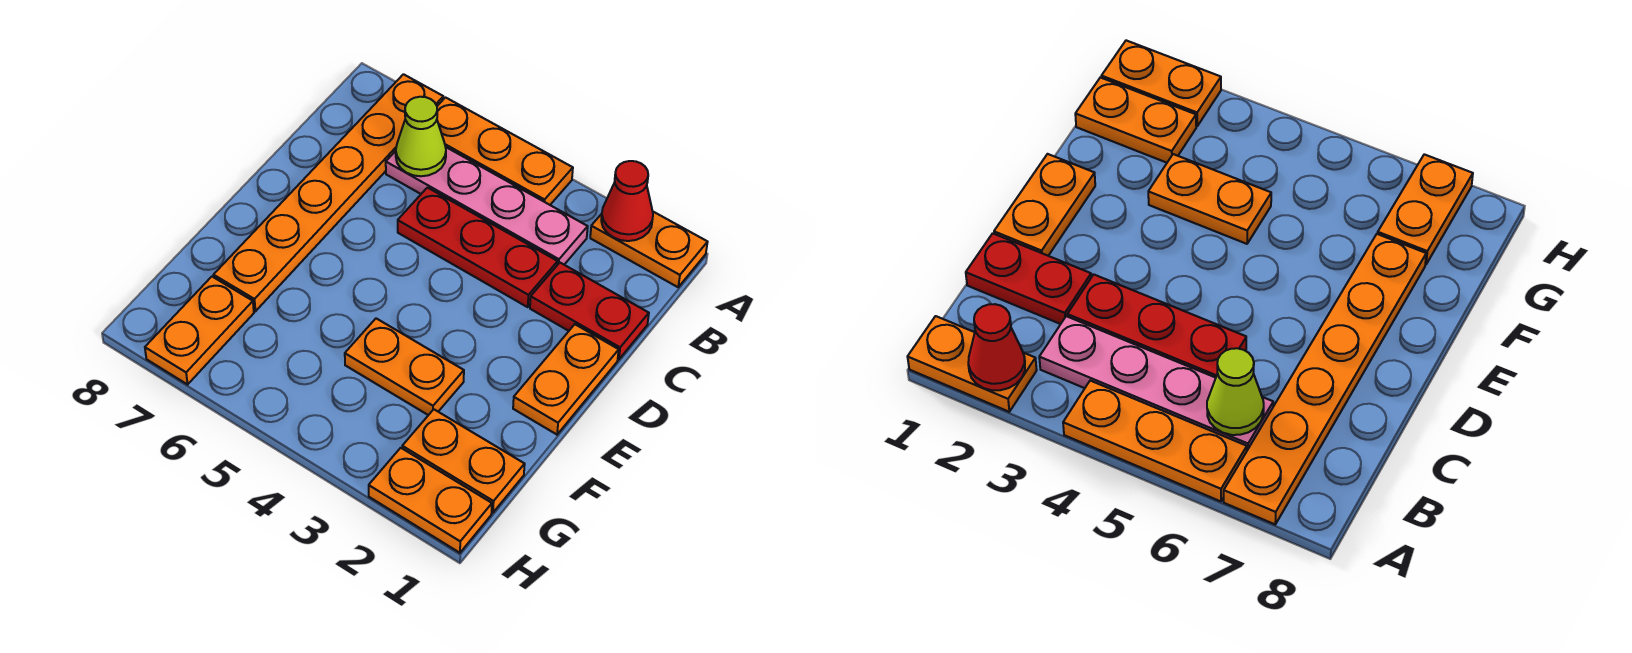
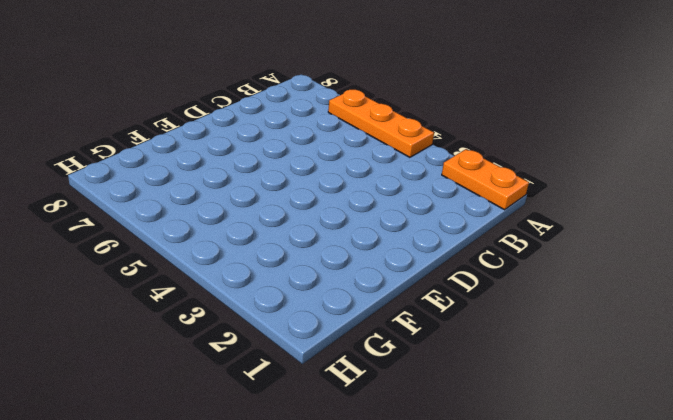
none -> orange 1x6 plate [214,74,443,311]
none -> pink 1x4 plate [386,147,588,265]
none -> red 1x2 plate [530,263,649,360]

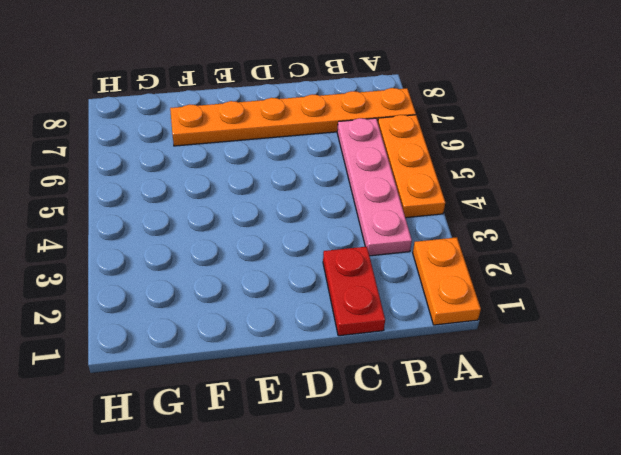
none -> red 1x3 plate [398,188,558,307]
none -> orange 1x2 plate [513,324,619,434]
none -> orange 1x2 plate [345,318,464,415]

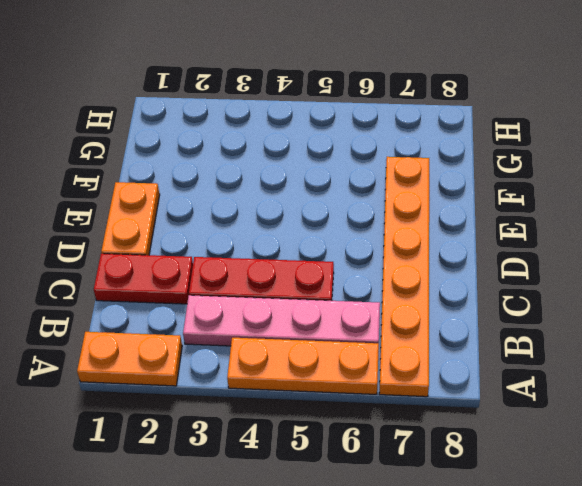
none -> orange 1x2 plate [345,318,464,415]
none -> orange 1x2 plate [402,409,525,513]
none -> orange 1x2 plate [145,277,254,384]

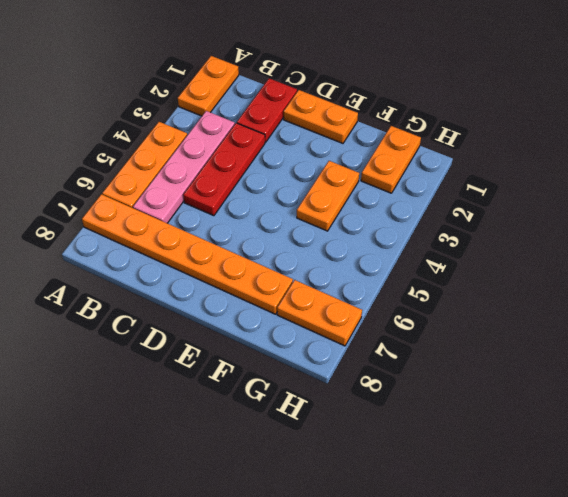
none -> orange 1x2 plate [369,448,492,553]
none -> red 1x1 cone [601,161,653,241]
none -> lime 1x1 cone [396,97,446,176]

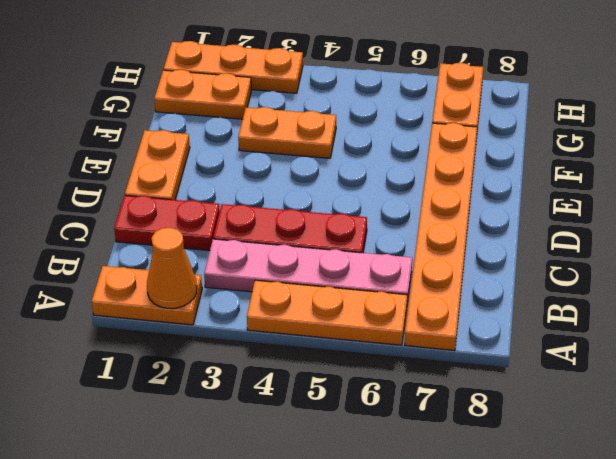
orange 1x1 cone [147,228,197,308] -> red 1x1 cone [601,161,653,241]
orange 1x3 plate [164,41,303,93] -> orange 1x2 plate [369,448,492,553]
none -> lime 1x1 cone [396,97,446,176]

